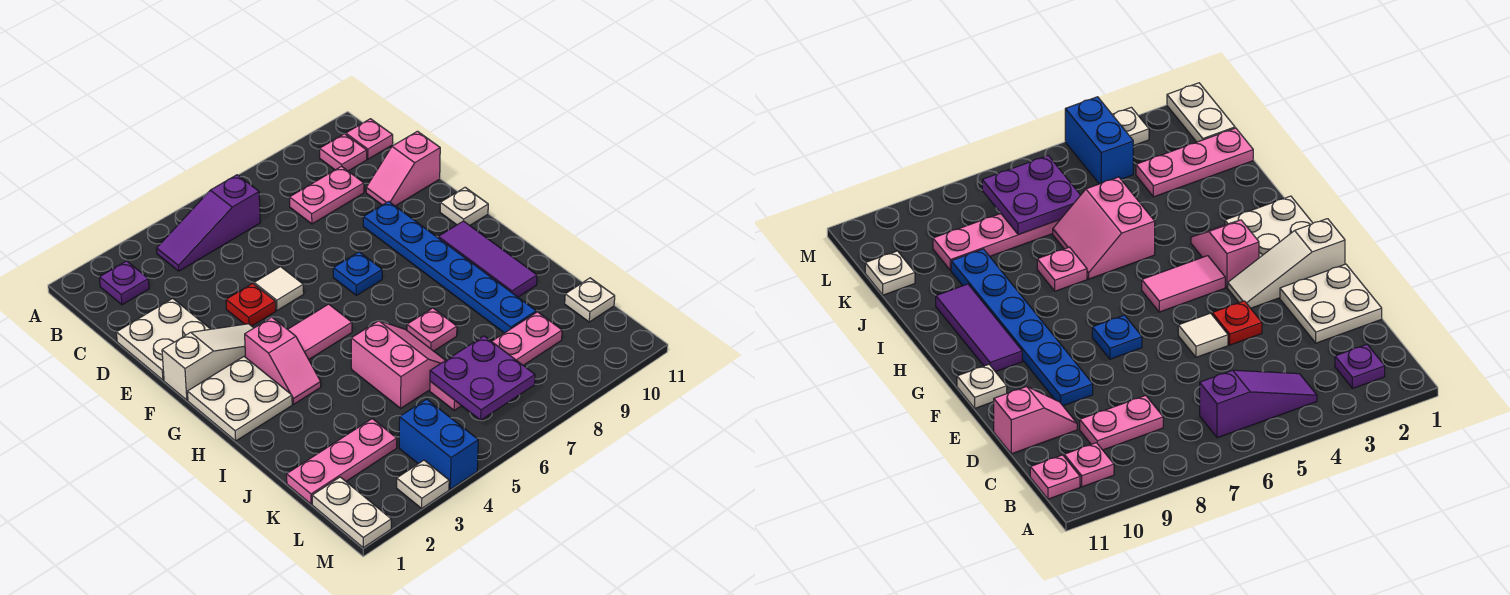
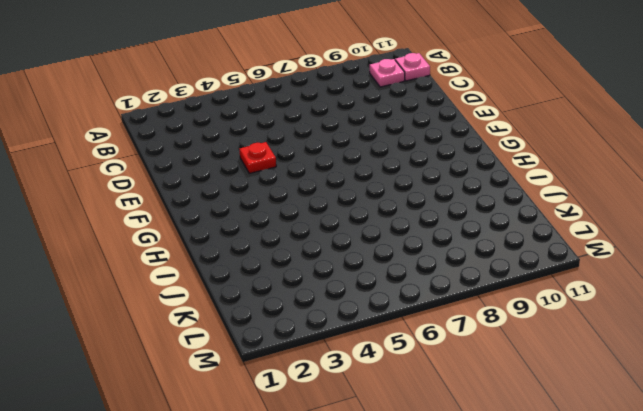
none -> purple 1x1 plate [100,261,149,305]
none -> purple 1x3 slope [157,175,260,271]
none -> pink 1x2 plate [289,166,364,224]

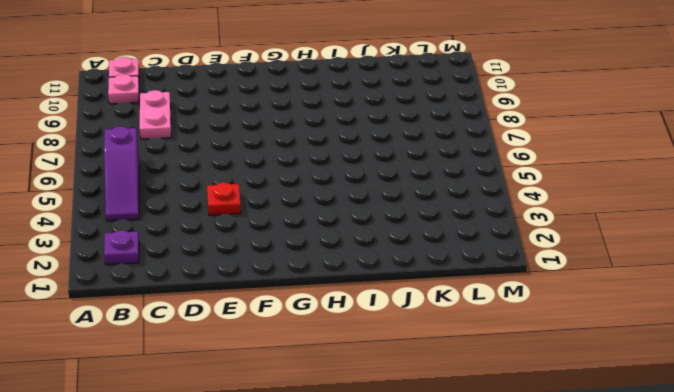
none -> white 2x2 plate [116,298,210,380]
none -> pink 1x2 slope [366,131,440,206]
none -> white 1x1 tile [254,267,304,310]

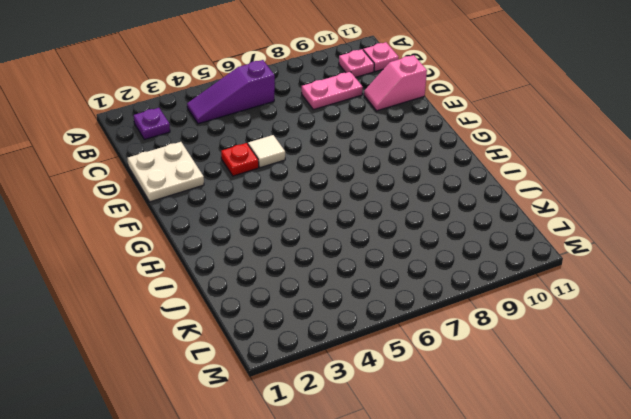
none -> blue 1x6 plate [363,201,536,333]
none -> white 1x3 slope [162,324,253,400]
none -> blue 1x1 plate [333,252,382,295]

